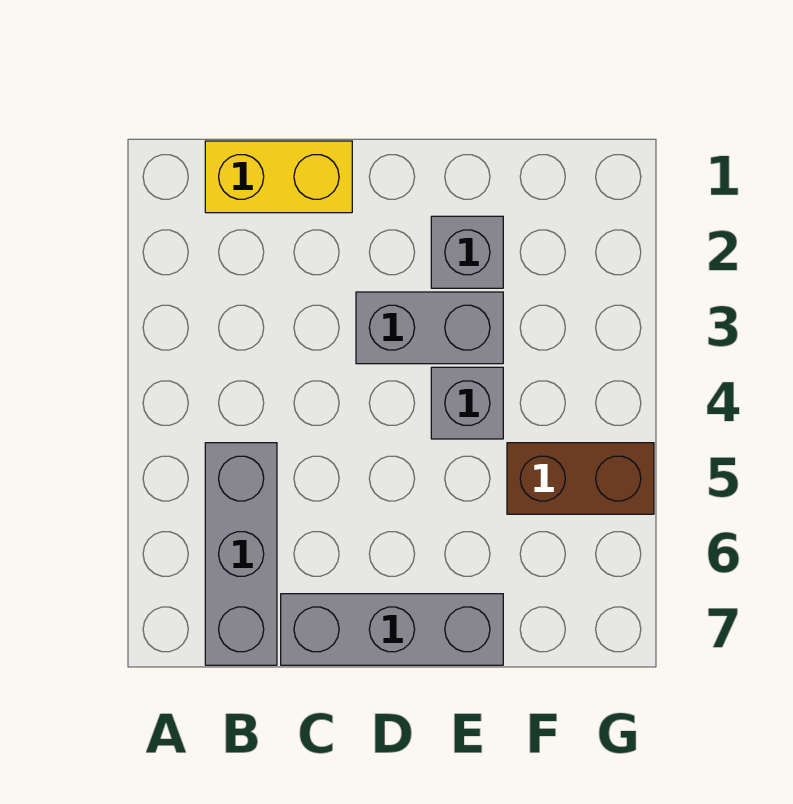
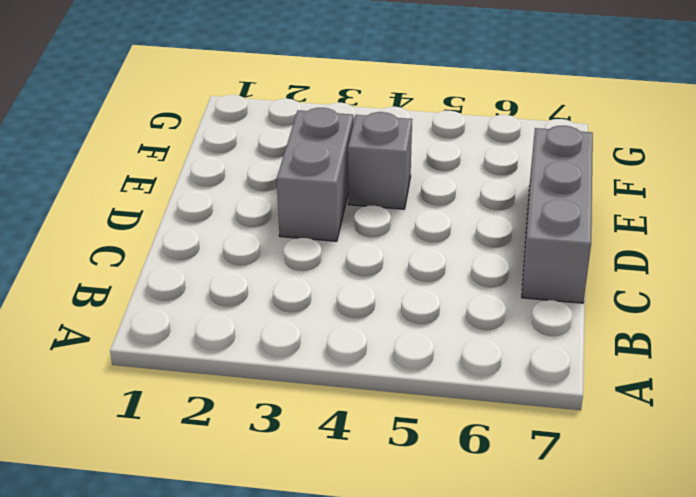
none -> yellow 1x2 brick [205,141,352,213]
none -> grey 1x3 brick [205,443,277,665]

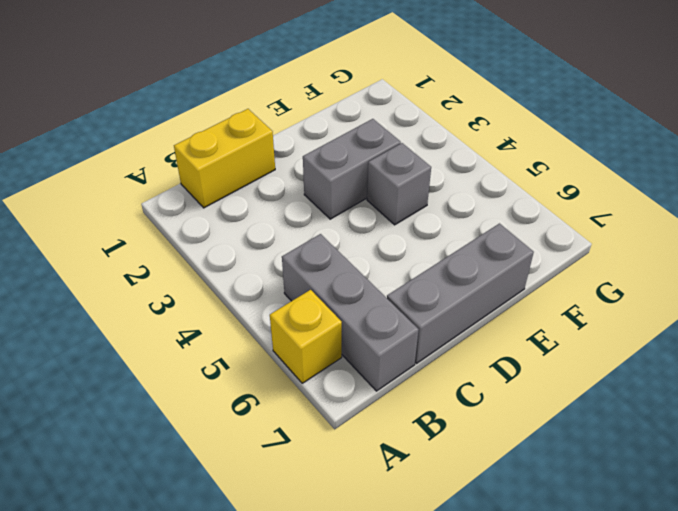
yellow 1x1 brick [270,290,342,383] -> none
none -> grey 1x1 brick [431,216,503,288]
none -> brown 1x2 brick [507,443,654,514]

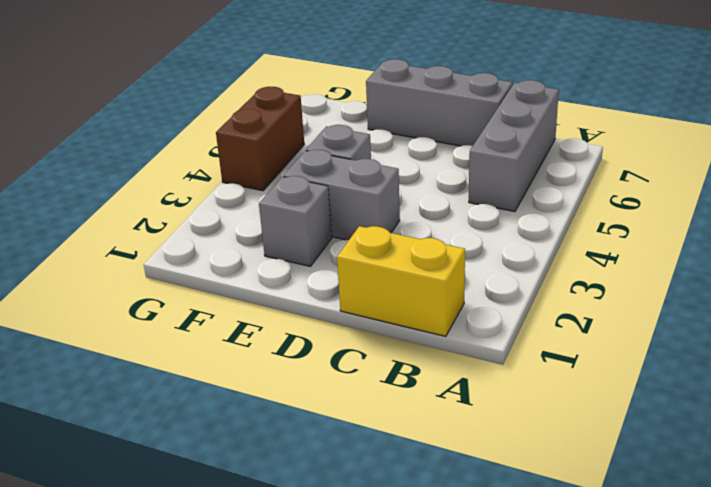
brown 1x2 brick [216,87,304,191] -> brown 1x2 brick turned to [507,443,654,514]

